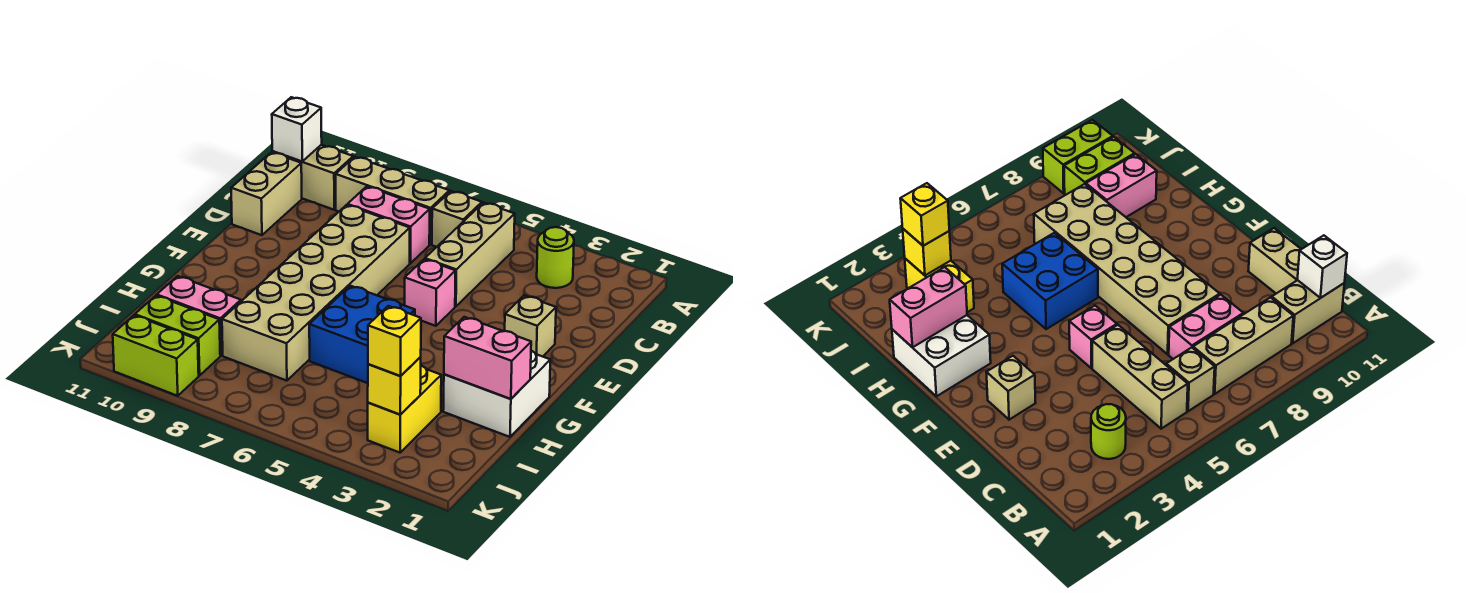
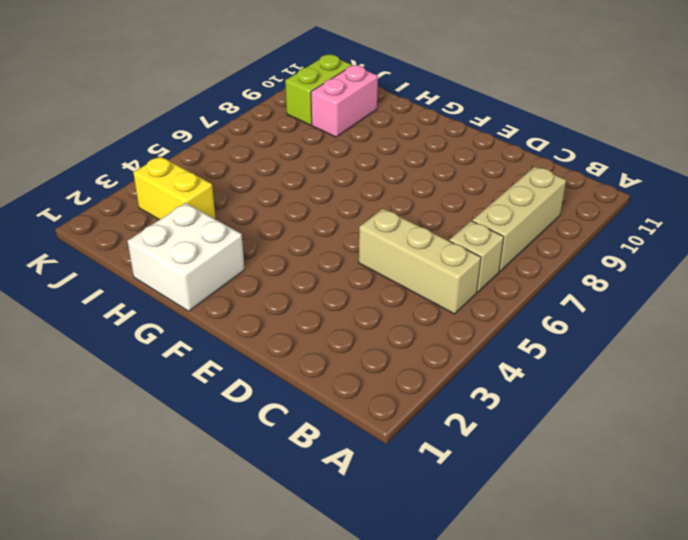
none -> lime 1x1 round brick [537,227,574,288]
none -> tan 1x2 brick [272,145,353,210]
none -> pink 1x2 brick [348,186,430,263]

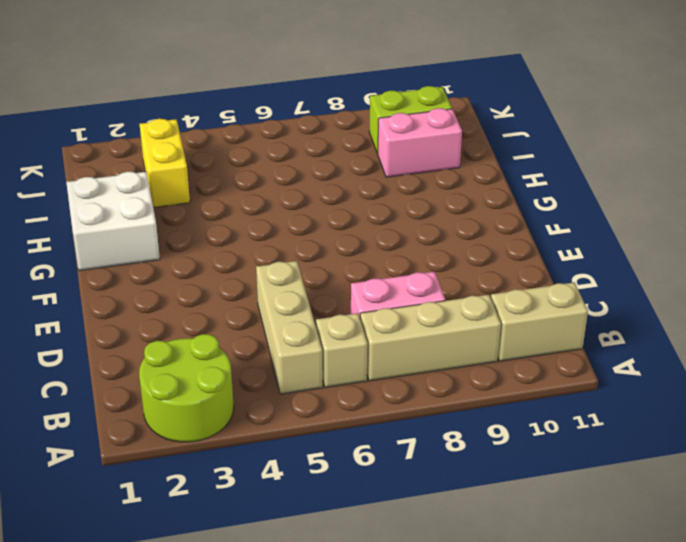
lime 2x2 round brick [139,334,234,442] -> lime 1x1 round brick [537,227,574,288]
none -> tan 1x2 brick [231,152,302,235]
none -> tan 2x6 brick [222,205,410,381]
none -> tan 1x1 brick [505,296,556,357]

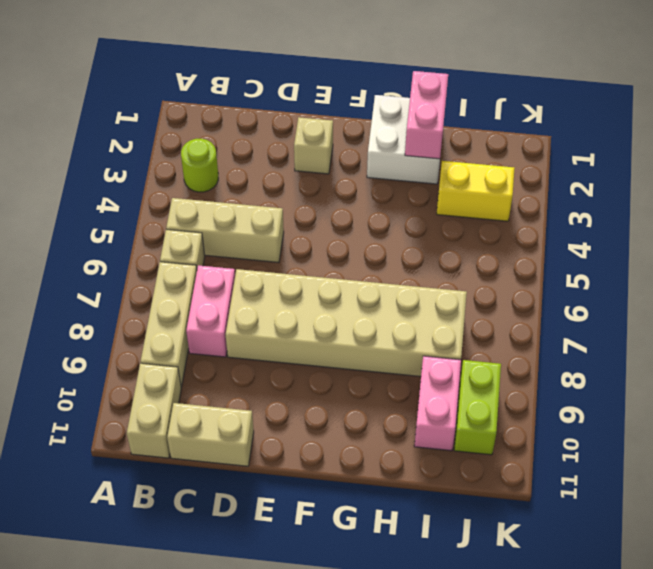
none -> pink 1x1 brick [405,259,456,326]
none -> blue 2x2 brick [309,286,415,383]
none -> lime 1x2 brick [113,315,199,396]

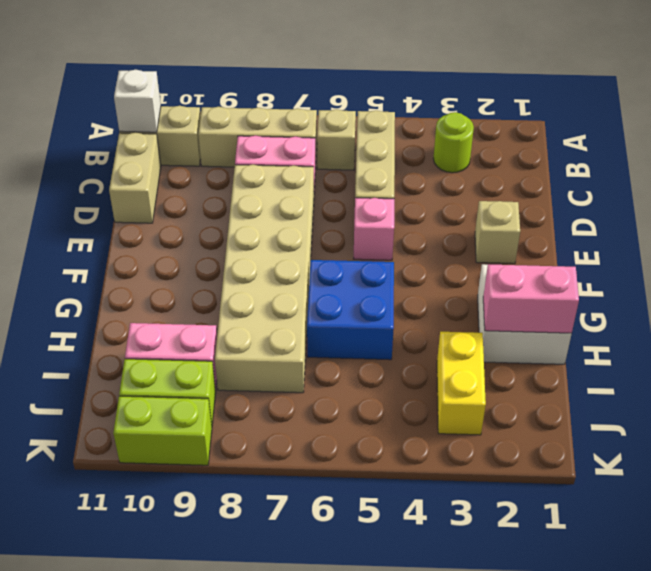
none -> yellow 1x1 brick [368,357,421,415]
none -> yellow 1x1 brick [368,306,421,376]

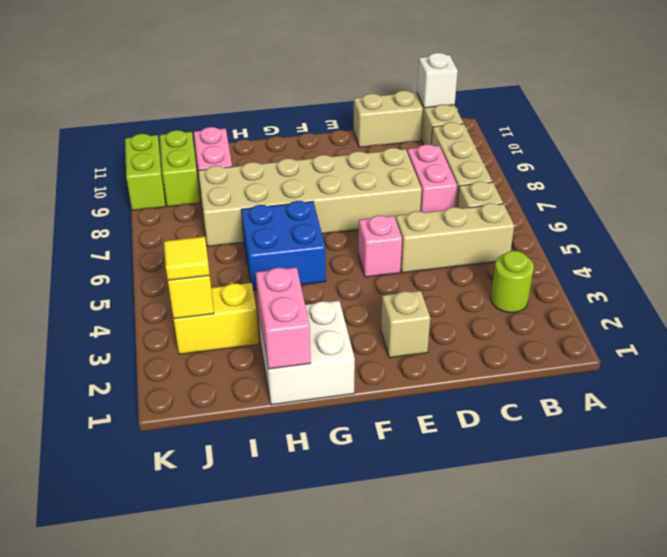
yellow 1x1 tile [164,237,210,280] -> yellow 1x1 brick [368,306,421,376]

